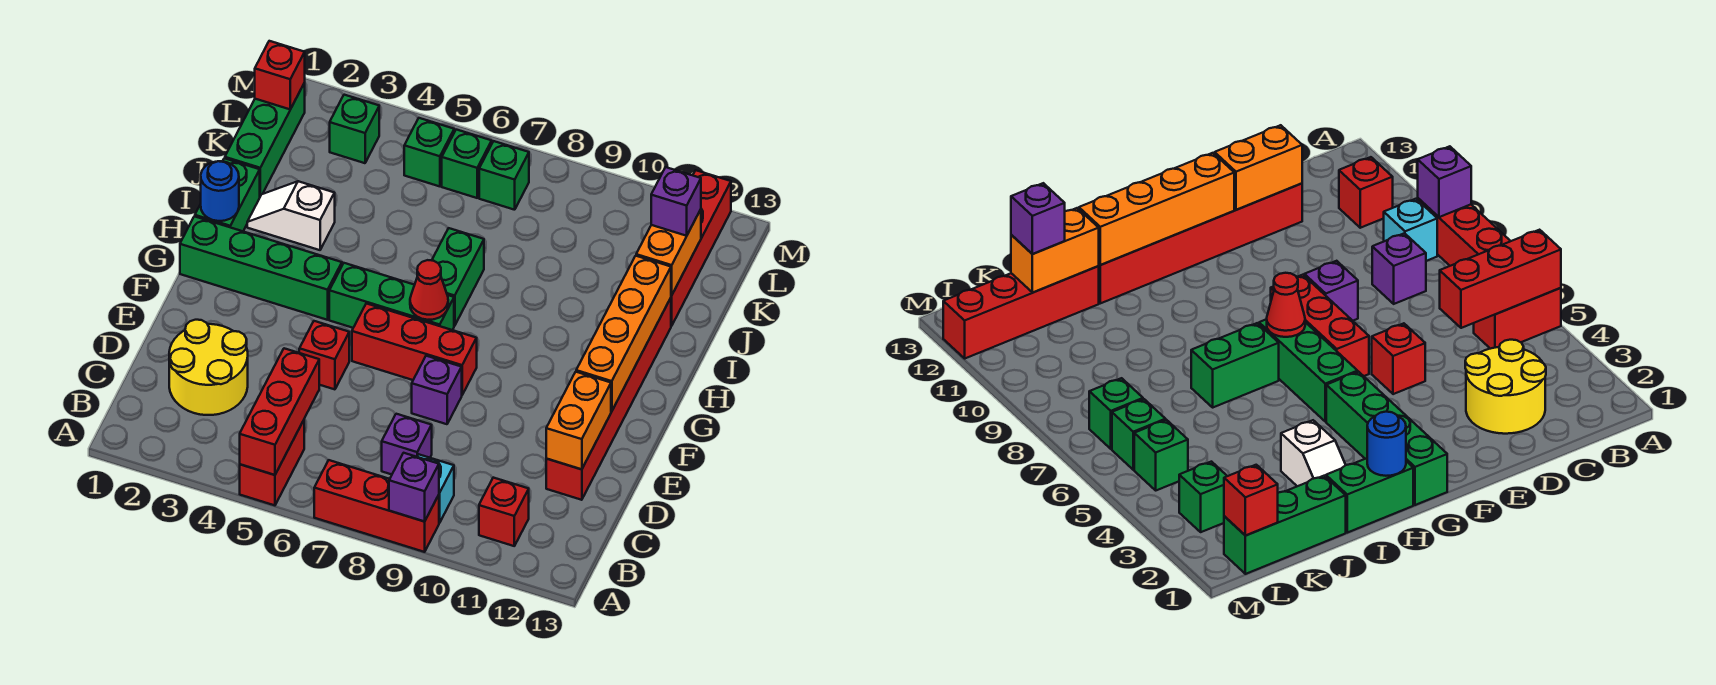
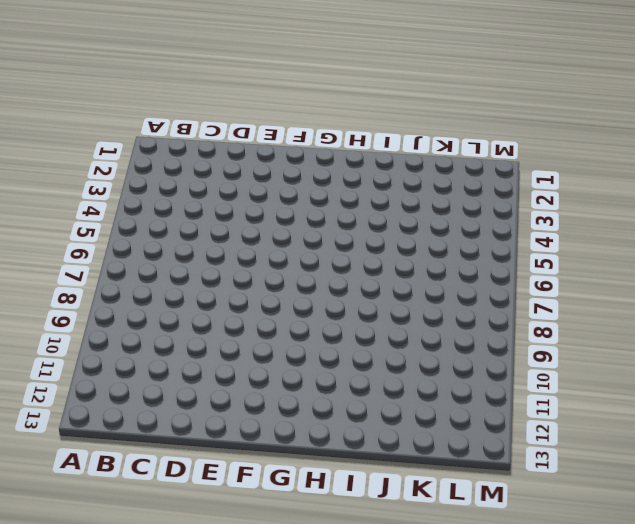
none -> red 1x2 brick [240,420,304,505]
none -> red 1x3 brick [314,460,439,552]
none -> cyan 1x1 brick [417,454,454,523]
none -> red 1x1 brick [479,478,529,546]

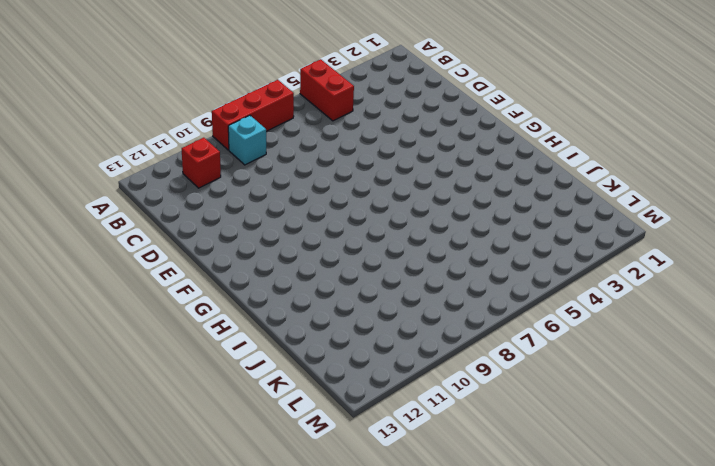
none -> yellow 2x2 round brick [169,320,248,415]
none -> purple 1x1 brick [382,414,432,474]
none -> red 1x6 brick [546,298,671,500]
none -> red 1x1 brick [299,321,349,389]

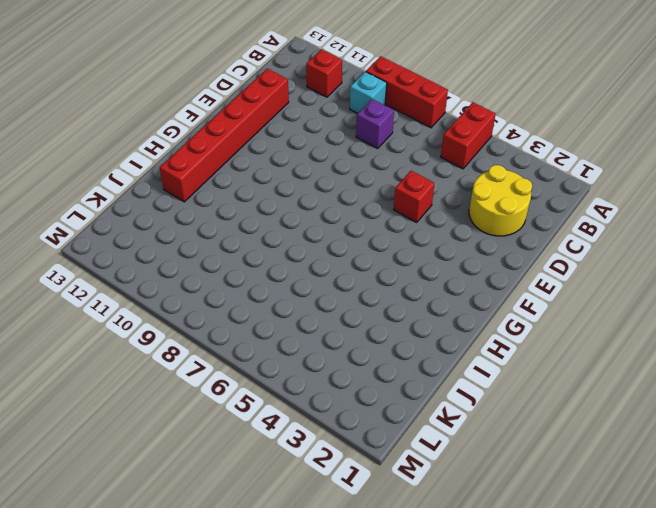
none -> purple 1x1 brick [412,356,462,424]
none -> red 1x3 brick [352,303,477,395]
none -> green 1x4 brick [180,216,342,320]
none -> green 1x3 brick [329,263,454,330]

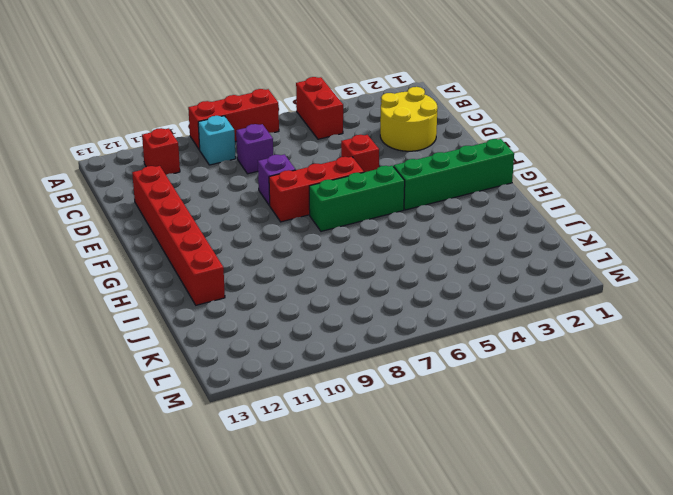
none -> green 1x2 brick [195,158,260,231]
none -> green 1x2 brick [432,228,484,326]
none -> white 1x2 slope [247,181,335,250]
none -> green 1x3 brick [225,83,305,196]

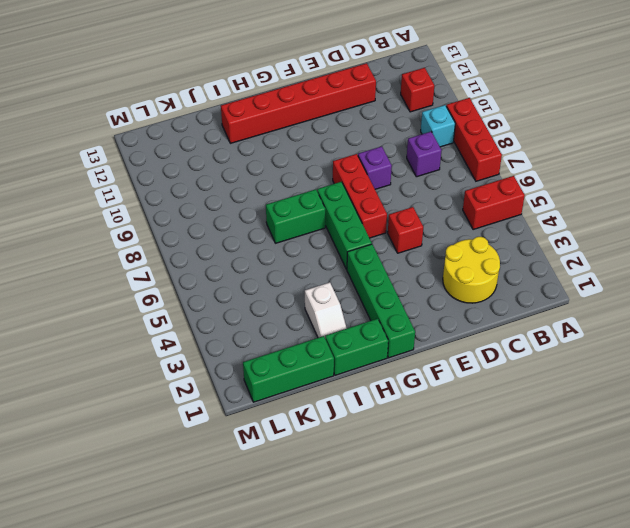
none -> red 1x4 brick [671,170,731,326]
none -> green 1x1 brick [330,95,379,163]
none -> green 1x1 brick [404,118,454,186]
none -> green 1x1 brick [442,130,492,198]

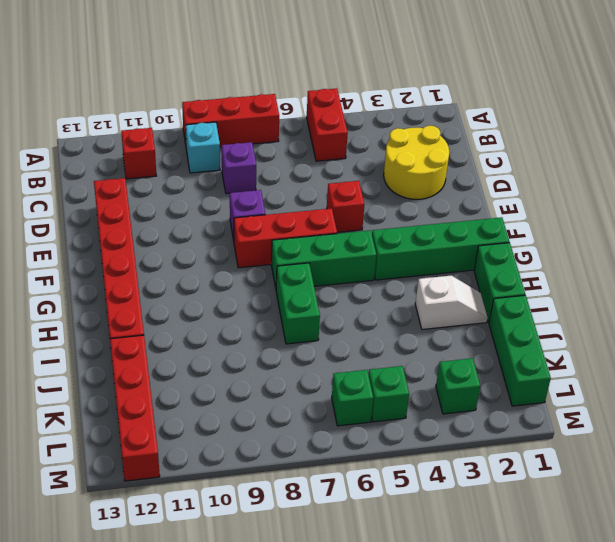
none -> green 1x1 brick [479,141,529,210]
none -> red 1x3 brick [240,348,319,475]
none -> purple 1x1 brick [389,453,439,522]
none -> orange 1x2 brick [546,372,611,469]

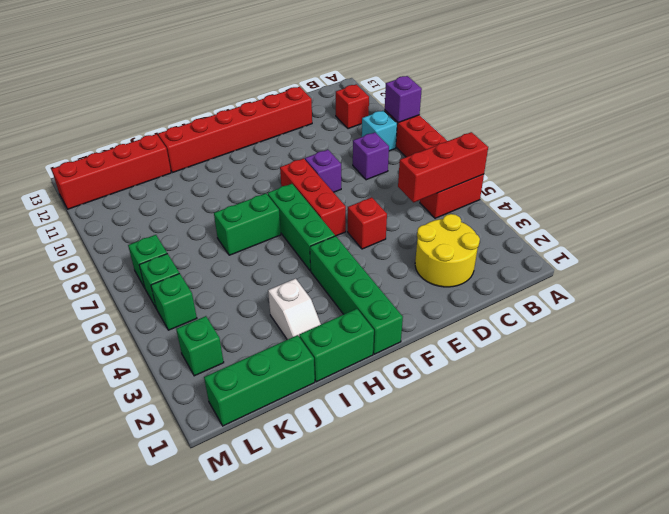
none -> orange 1x2 brick [546,372,611,469]
none -> orange 1x4 brick [576,256,671,411]
none -> red 1x1 cone [410,260,448,320]
none -> blue 1x1 round brick [201,161,239,221]

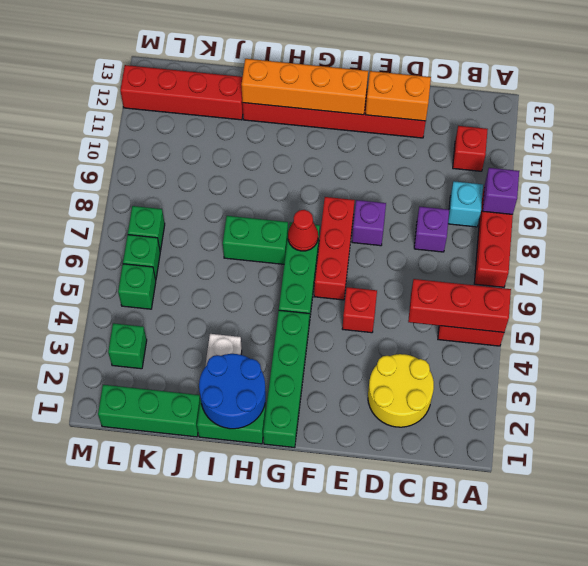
blue 2x2 round brick [199,354,266,429] -> blue 1x1 round brick [201,161,239,221]
none -> orange 1x2 brick [636,209,701,295]
none -> red 1x1 brick [255,41,305,109]
none -> purple 1x1 brick [651,167,701,236]

